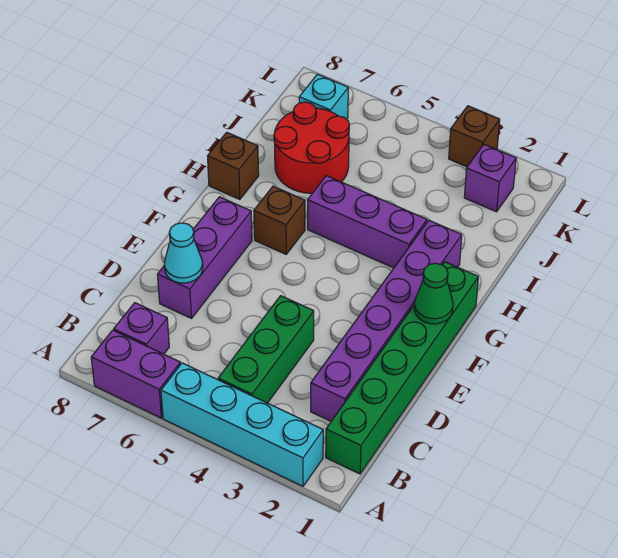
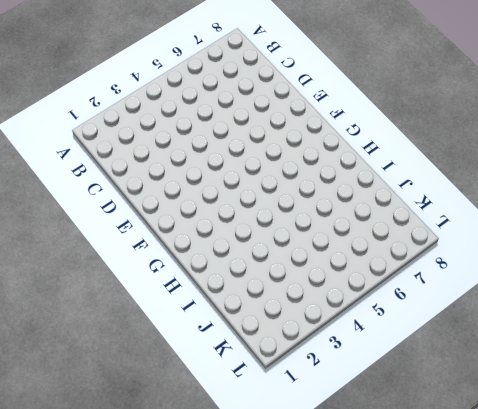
none -> cyan 1x4 brick [161,363,323,486]
none -> purple 1x2 brick [91,330,180,418]
none -> green 1x6 brick [326,262,478,474]

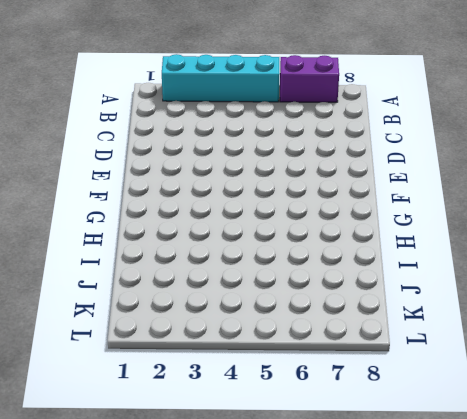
none -> green 1x6 brick [326,262,478,474]
none -> green 1x3 brick [218,296,314,403]
none -> purple 1x1 brick [114,303,169,354]

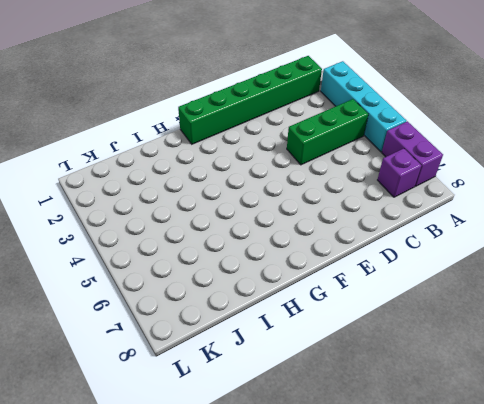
none -> purple 1x6 brick [311,220,462,421]
none -> purple 1x3 brick [157,197,252,318]
none -> brown 1x1 brick [254,186,305,254]

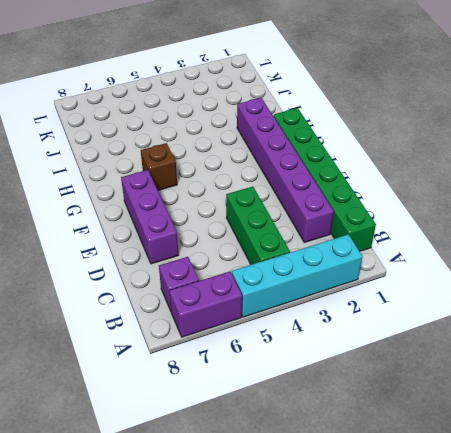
none -> purple 1x3 brick [308,176,427,268]
none -> brown 1x1 brick [208,132,259,199]
none -> red 2x2 round brick [274,102,349,193]

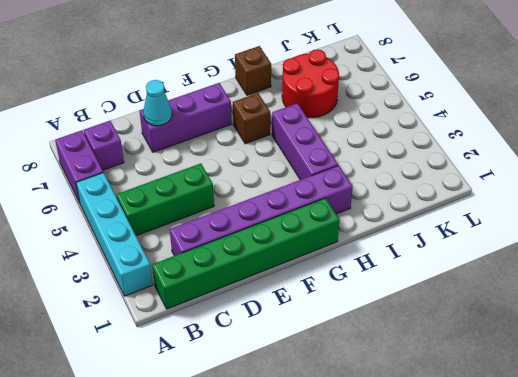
none -> purple 1x1 brick [464,145,516,212]
none -> cyan 1x1 brick [299,74,348,119]
none -> brown 1x1 brick [449,106,500,167]

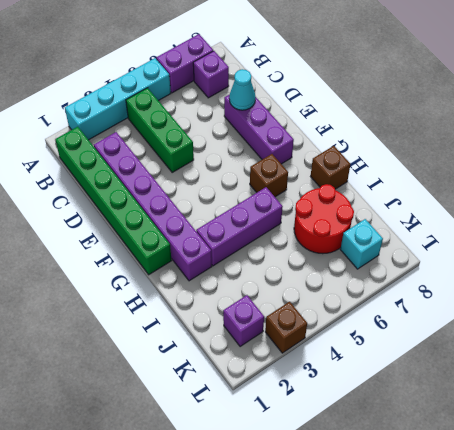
none -> green 1x1 cone [414,263,453,324]

